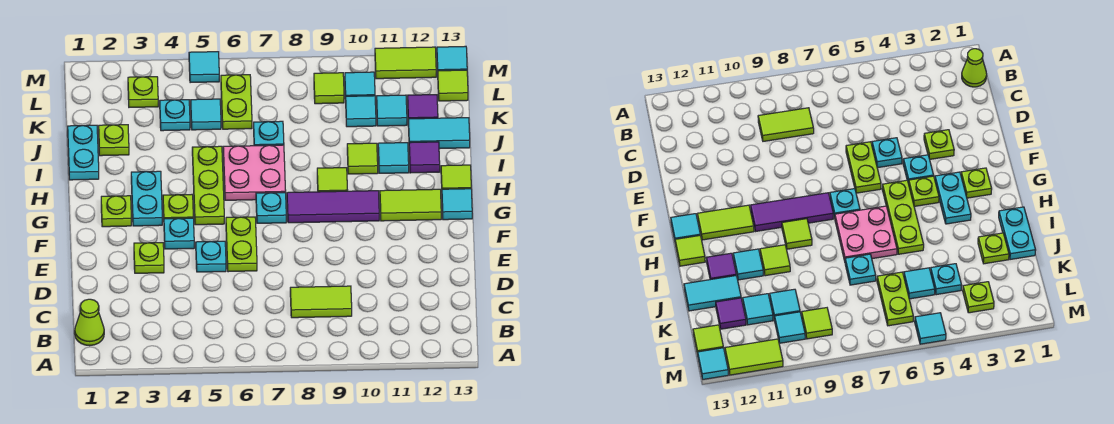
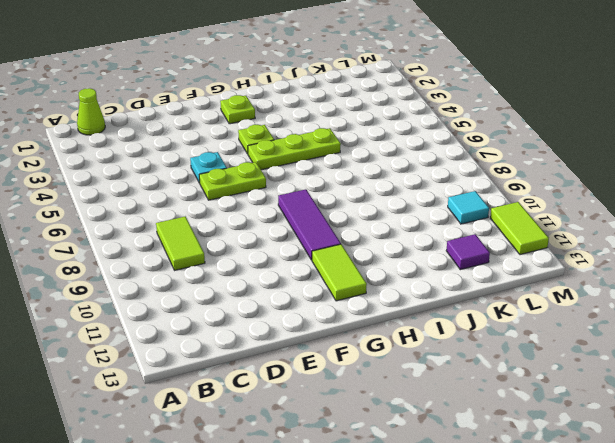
none -> lime 1x1 plate [134,243,164,273]
none -> cyan 1x1 plate [164,218,194,249]
none -> cyan 1x2 plate [131,171,162,226]
none -> cyan 1x1 plate [256,193,286,223]

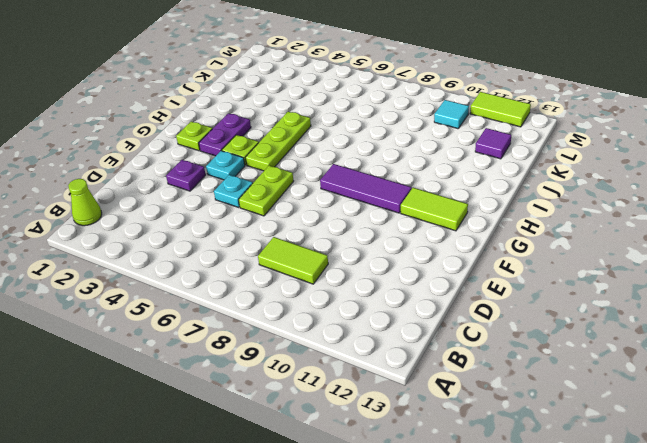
purple 1x1 plate [166,160,206,191] -> lime 1x1 plate [134,243,164,273]
purple 1x2 plate [199,113,251,156] -> cyan 1x2 plate [131,171,162,226]
none -> cyan 1x1 plate [256,193,286,223]
none -> cyan 1x1 tile [442,189,472,220]
none -> pink 2x2 plate [223,145,286,200]
none -> lime 1x1 tile [317,168,348,192]

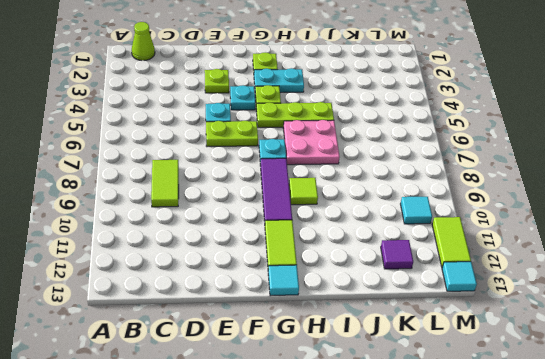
none -> lime 1x1 tile [441,165,471,189]
none -> cyan 1x2 plate [68,125,99,180]
none -> lime 1x1 tile [347,143,378,174]
none -> cyan 1x1 tile [378,143,409,173]

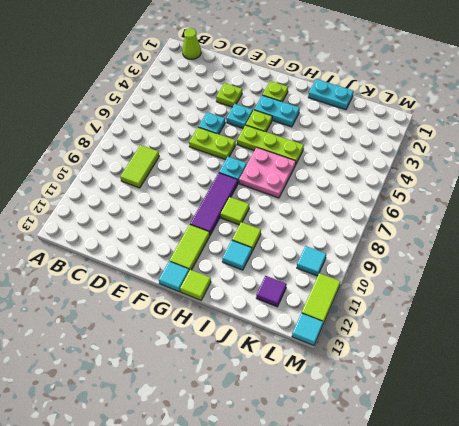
none -> purple 1x1 tile [409,142,440,173]
none -> lime 1x1 plate [99,125,129,156]
none -> cyan 1x1 plate [254,121,284,146]
none -> cyan 1x2 tile [408,118,470,149]

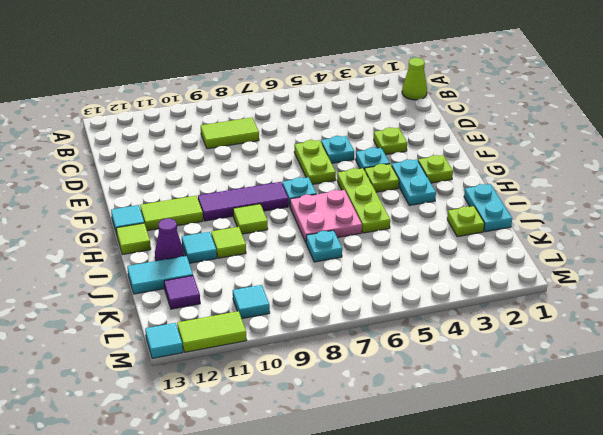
purple 1x1 cone [155,219,184,261] -> purple 1x1 tile [409,142,440,173]
none -> cyan 1x1 plate [160,100,190,131]
none -> cyan 1x1 tile [191,99,221,130]
none -> lime 1x2 plate [221,75,252,129]
none -> cyan 1x1 tile [346,96,376,127]

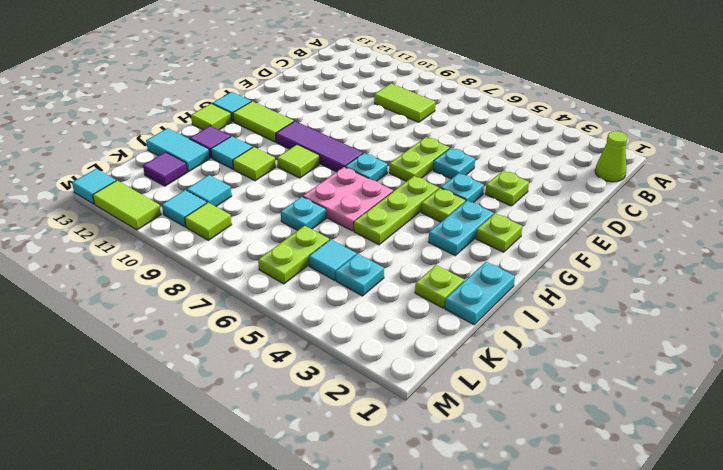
none -> cyan 1x1 tile [377,95,407,126]
none -> lime 1x1 plate [128,77,158,107]
none -> lime 1x1 tile [438,70,468,101]
none -> cyan 1x1 tile [189,52,219,83]

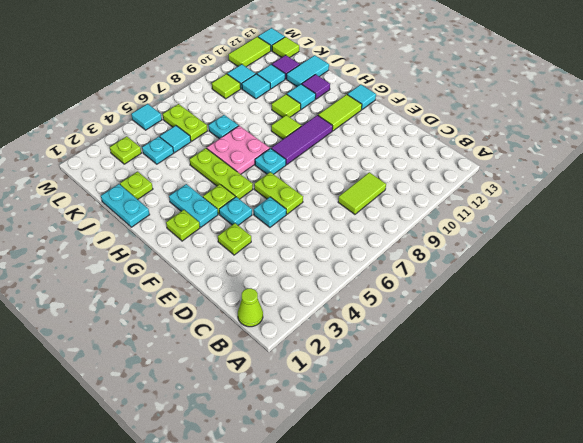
none -> lime 1x1 tile [441,165,471,189]

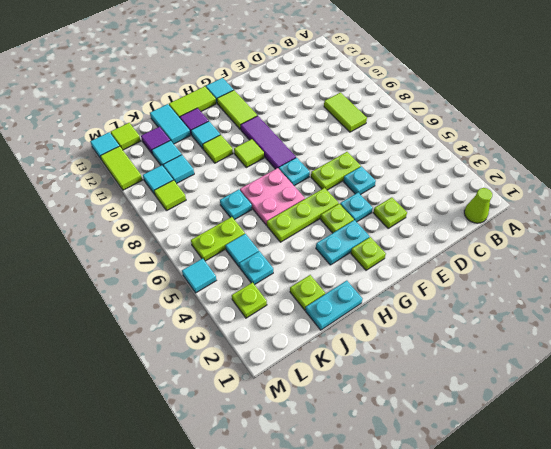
lime 1x2 tile [169,86,216,118] -> lime 1x1 tile [441,165,471,189]

